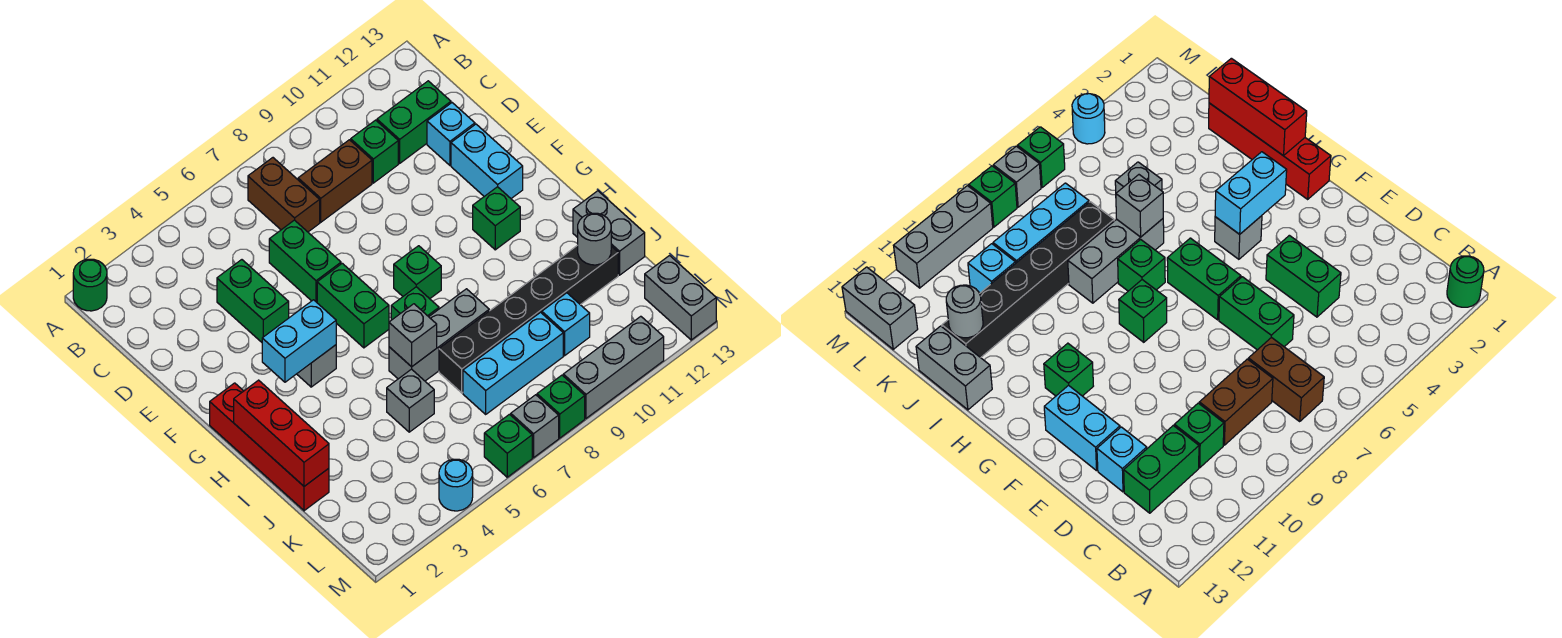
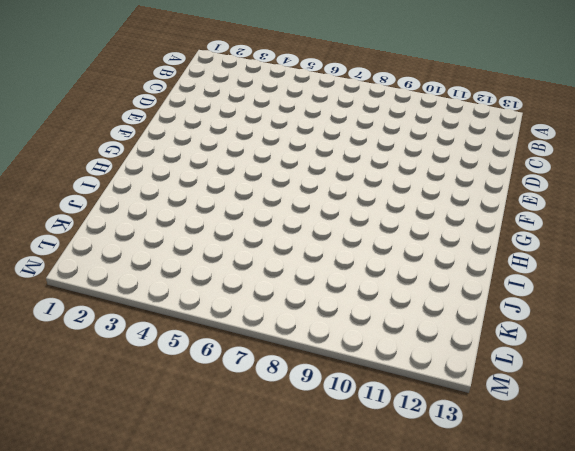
none -> green 1x1 round brick [73,259,107,311]
none -> brown 1x2 brick [248,158,320,232]
none -> brown 1x2 brick [298,140,372,222]
none -> green 1x1 brick [351,120,398,183]

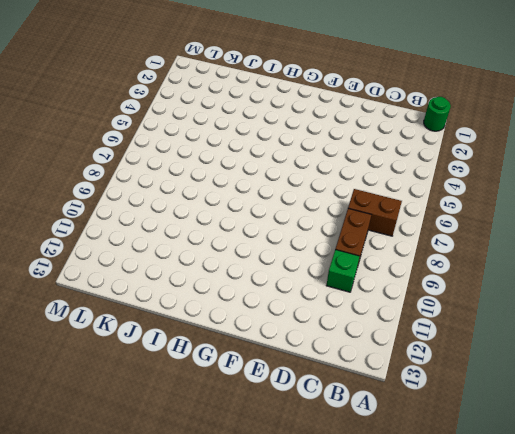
none -> green 1x2 brick [377,81,451,163]
none -> green 1x2 brick [217,260,289,342]
none -> green 1x2 brick [269,220,341,302]
none -> cyan 1x1 brick [427,103,475,165]

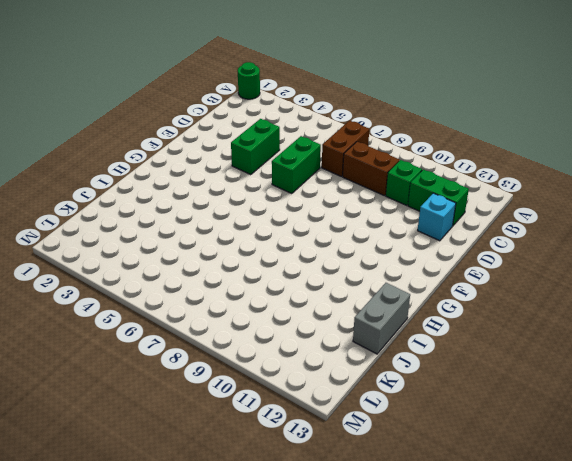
none -> cyan 1x2 brick [451,124,523,198]
none -> green 1x2 brick [317,263,389,348]
none -> red 1x4 brick [210,383,329,511]
none -> grey 1x1 brick [297,345,336,387]

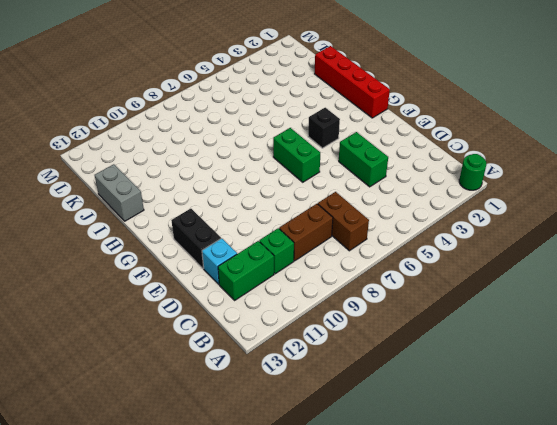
black 1x2 brick [171,209,221,269] -> cyan 1x2 brick [451,124,523,198]
black 1x1 brick [308,108,340,148] -> grey 1x1 brick [297,345,336,387]
none -> green 1x2 brick [269,220,341,302]
none -> green 1x1 brick [394,246,441,299]
none -> green 1x1 brick [473,187,520,250]
none -> green 1x1 brick [391,287,439,320]

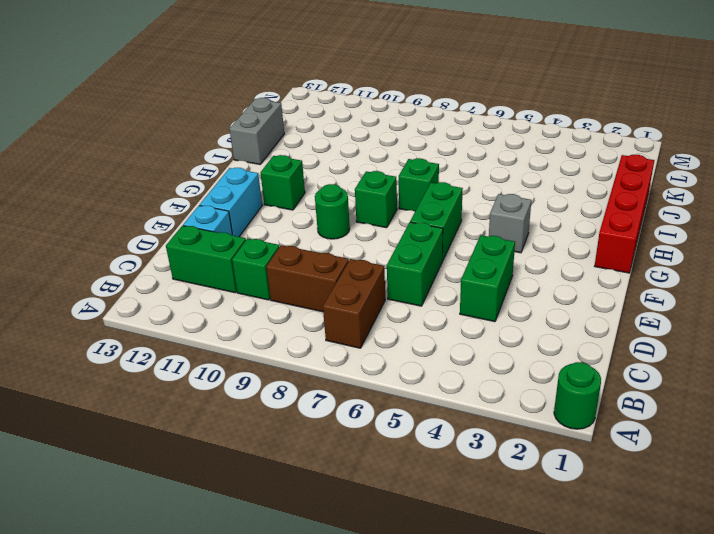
green 1x1 round brick [315,184,350,239] -> none
none -> grey 1x3 brick [389,289,489,381]
none -> grey 1x1 brick [387,369,434,432]
none -> black 1x6 brick [439,245,618,393]
none -> cyan 1x3 brick [463,312,563,414]

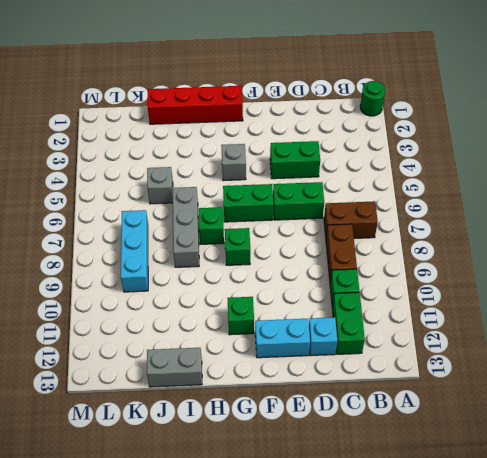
none -> black 1x6 brick [439,245,618,393]
none -> cyan 1x1 brick [542,293,590,356]
none -> grey 1x2 brick [645,256,716,340]
none -> cyan 1x1 round brick [439,459,473,511]

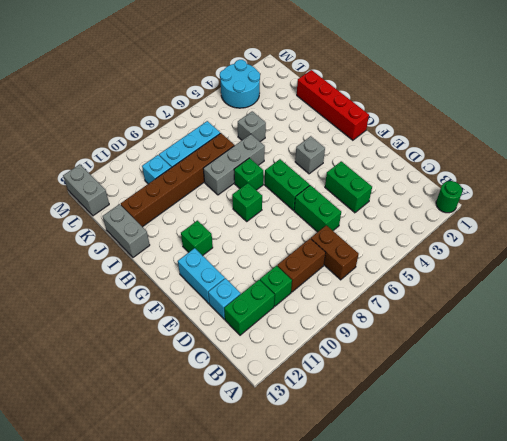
brown 1x6 brick [121,133,234,227] -> black 1x6 brick [439,245,618,393]
cyan 2x2 round brick [220,60,260,108] -> cyan 1x1 round brick [439,459,473,511]
none -> green 1x1 brick [484,414,532,477]
none -> grey 1x1 brick [511,395,559,458]
none -> green 1x1 brick [537,375,585,438]
none -> grey 1x3 brick [563,316,664,418]

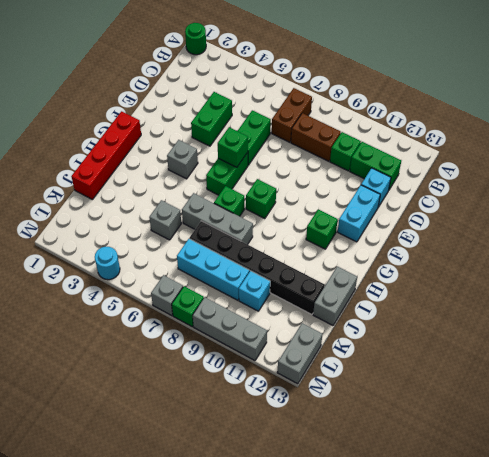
green 1x1 brick [218,127,248,167] -> green 1x1 brick moved to [484,414,532,477]
none -> cyan 1x2 brick [262,300,336,382]
none -> red 1x3 brick [234,380,329,486]
none -> grey 1x1 brick [389,304,437,367]
none -> grey 1x1 round brick [578,213,611,265]

